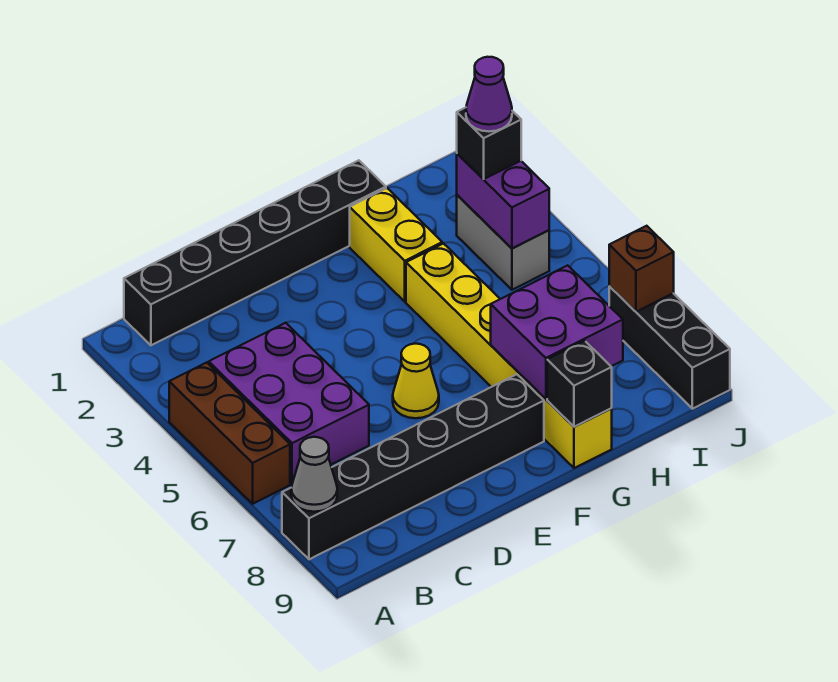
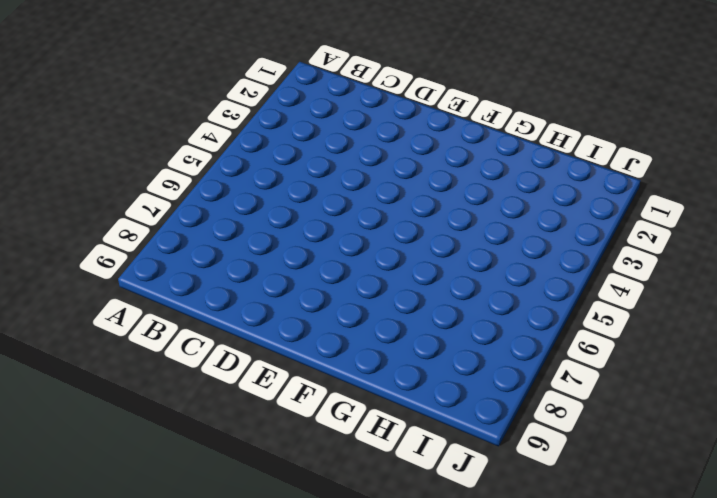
none -> brown 1x3 brick [169,362,290,504]
none -> black 1x6 brick [282,374,544,559]
none -> black 1x6 brick [124,160,386,345]

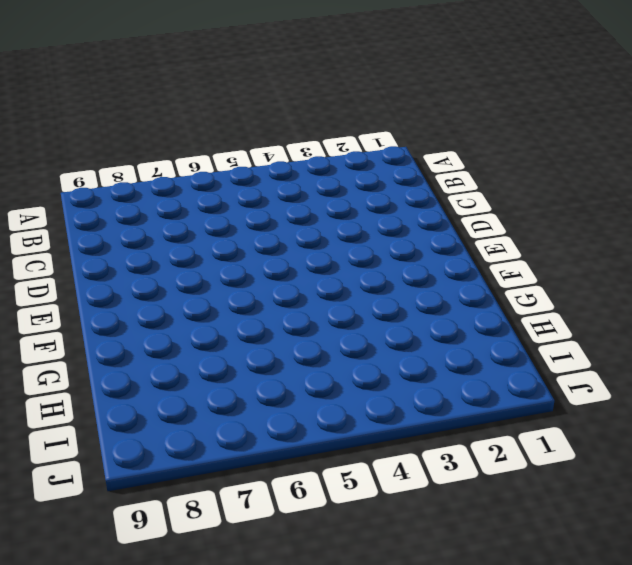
none -> brown 1x3 brick [169,362,290,504]
none -> black 1x6 brick [282,374,544,559]
none -> black 1x6 brick [124,160,386,345]

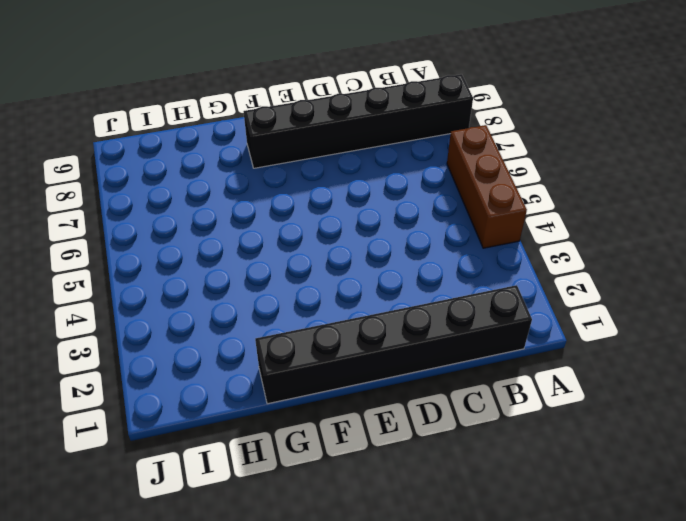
none -> purple 2x3 brick [209,323,369,484]
none -> yellow 1x1 cone [393,344,439,418]
none -> yellow 1x2 brick [350,188,442,302]

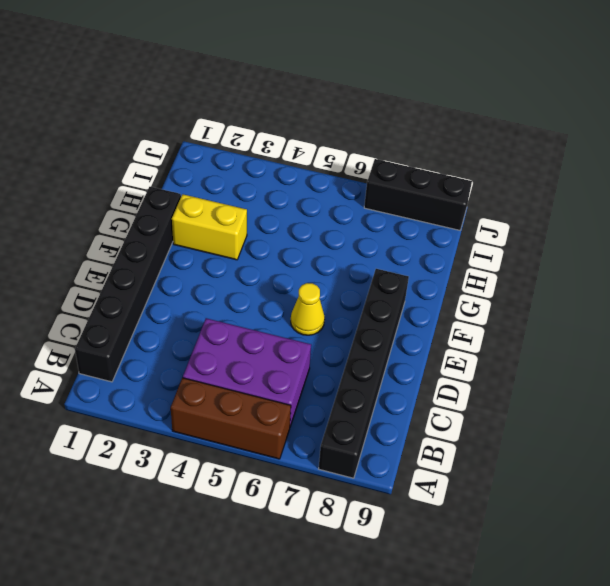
none -> yellow 1x6 brick [406,243,612,468]
none -> grey 1x2 brick [457,195,549,290]
none -> grey 1x1 cone [291,437,337,512]

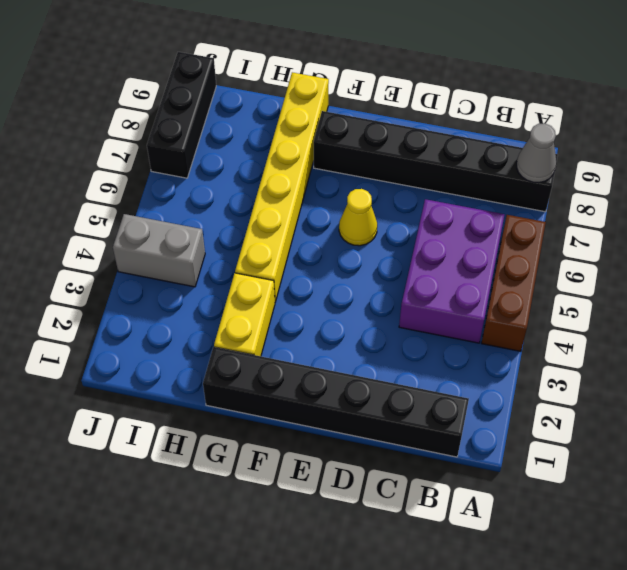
grey 1x2 brick [113,214,205,287] -> grey 1x2 brick turned to [457,195,549,290]
none -> purple 2x2 brick [491,265,623,399]
none -> black 1x1 brick [547,341,612,427]
none -> purple 1x2 brick [457,154,549,248]

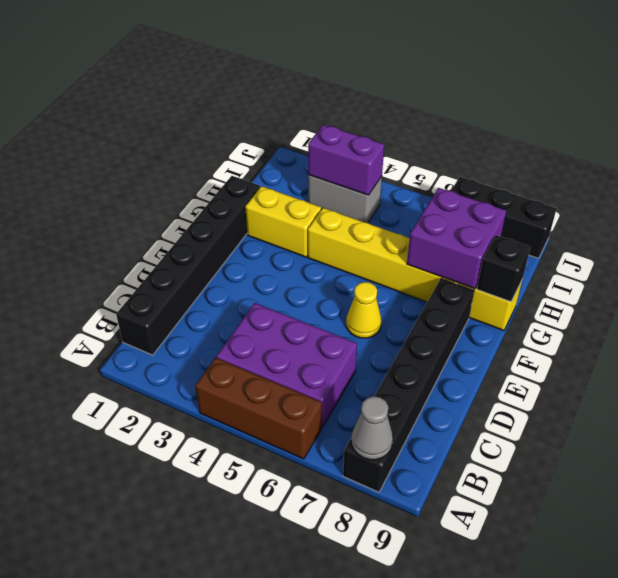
none -> brown 1x1 brick [609,226,674,312]
none -> black 1x1 brick [457,108,521,179]
none -> purple 1x1 cone [466,57,512,132]

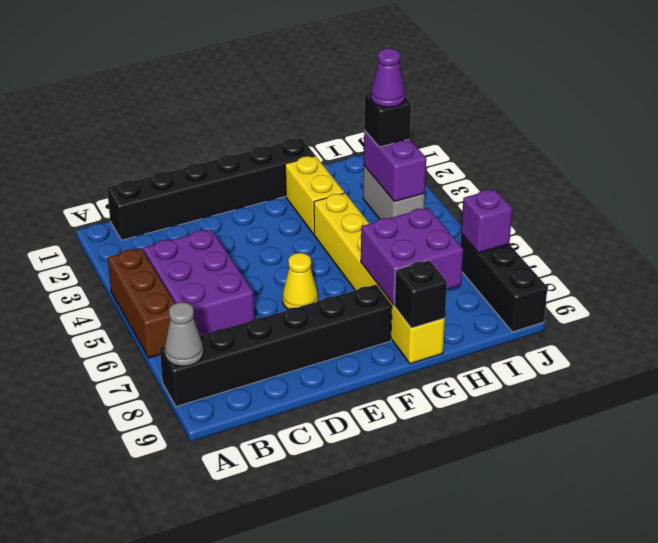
purple 1x1 brick [461,189,512,253] -> brown 1x1 brick [609,226,674,312]

